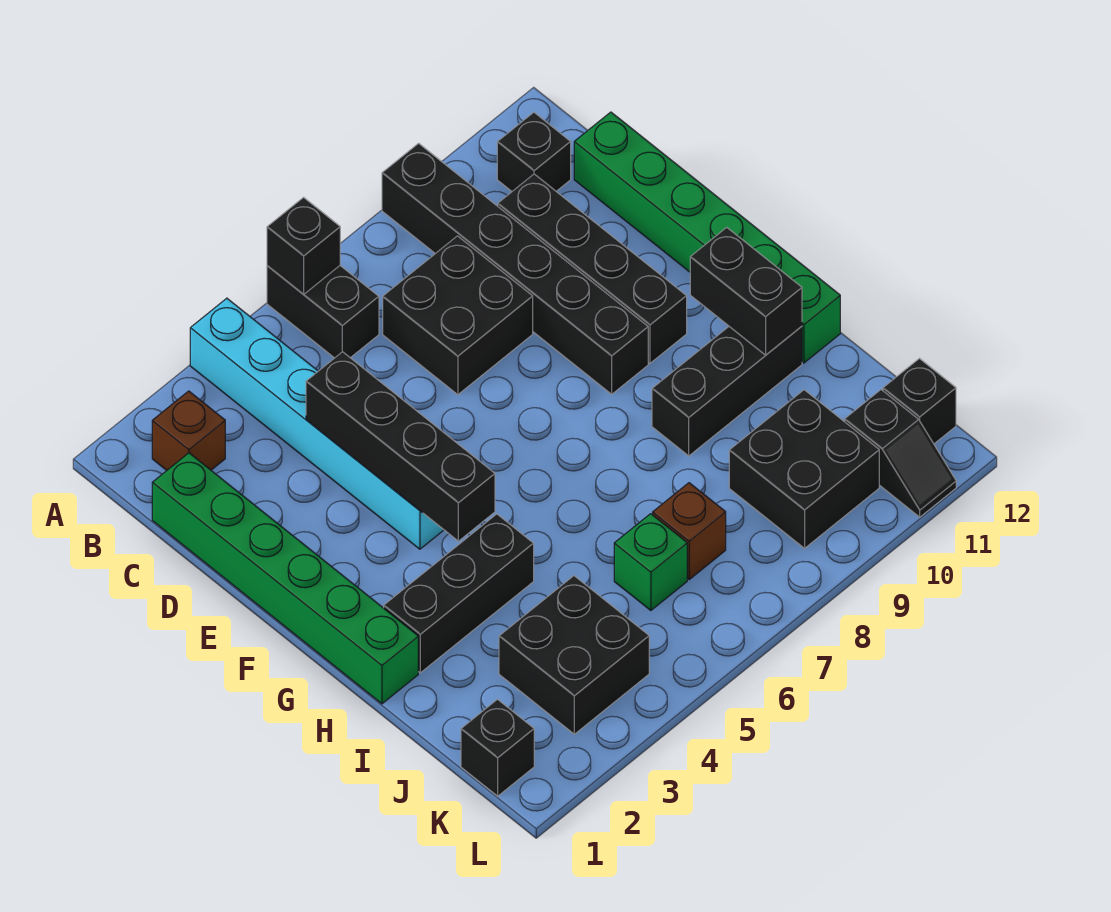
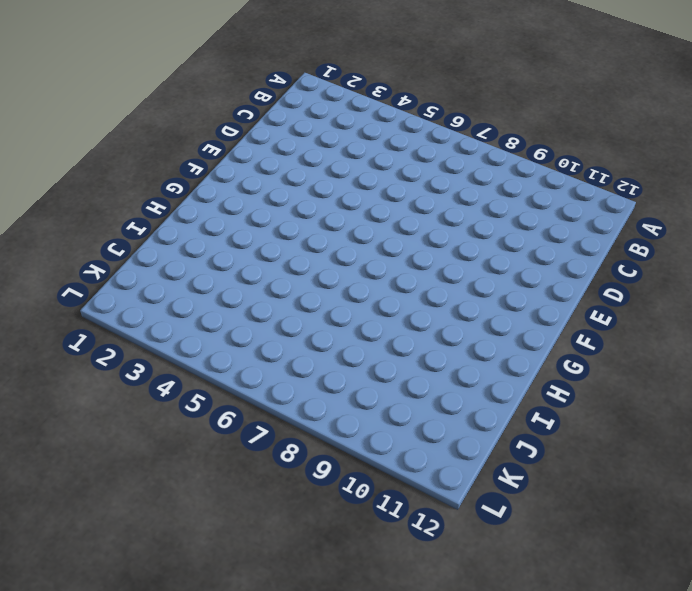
none -> cyan 1x6 brick [190,298,444,549]
none -> black 1x2 brick [267,266,379,358]
none -> black 1x6 brick [382,143,648,394]

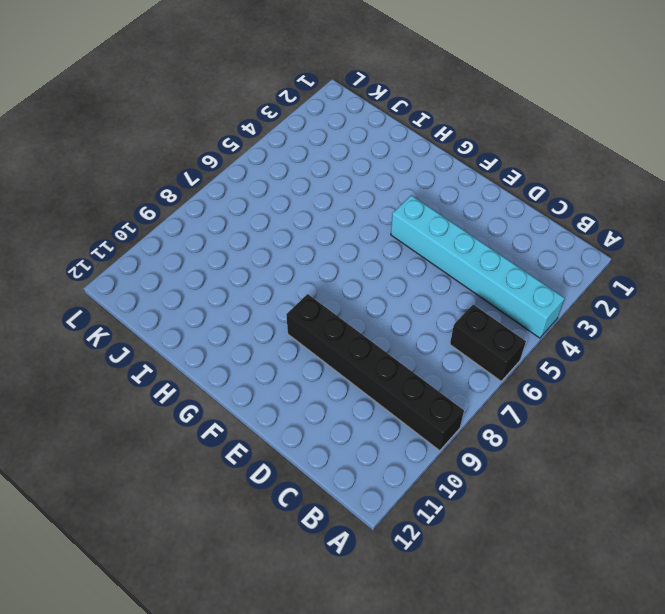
none -> brown 1x1 brick [152,391,225,470]
none -> black 1x1 brick [497,112,571,191]
none -> green 1x6 brick [152,453,418,704]

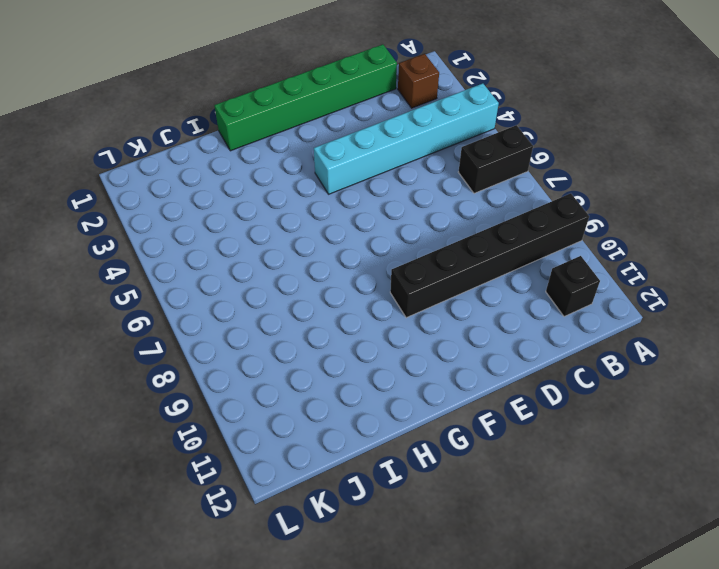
none -> black 2x2 brick [383,236,533,395]
none -> black 1x4 brick [498,174,687,363]
none -> green 1x6 brick [574,112,840,363]

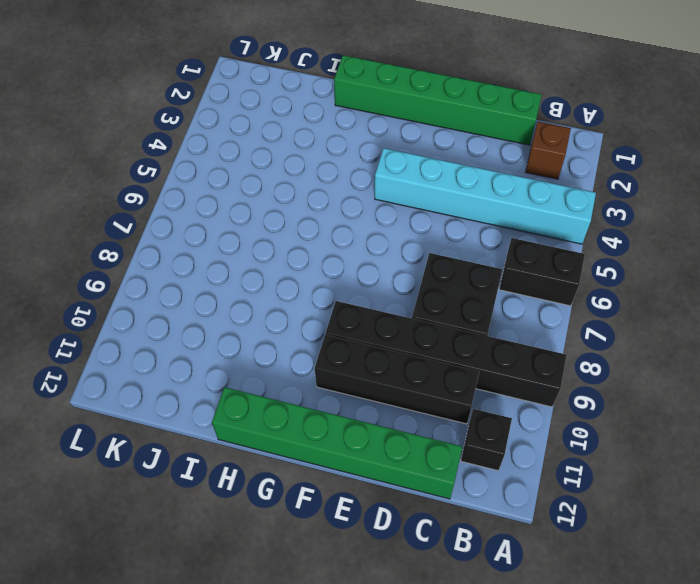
none -> black 1x3 brick [384,514,534,673]
none -> black 1x3 brick [652,326,802,456]
none -> black 2x2 brick [499,576,649,734]

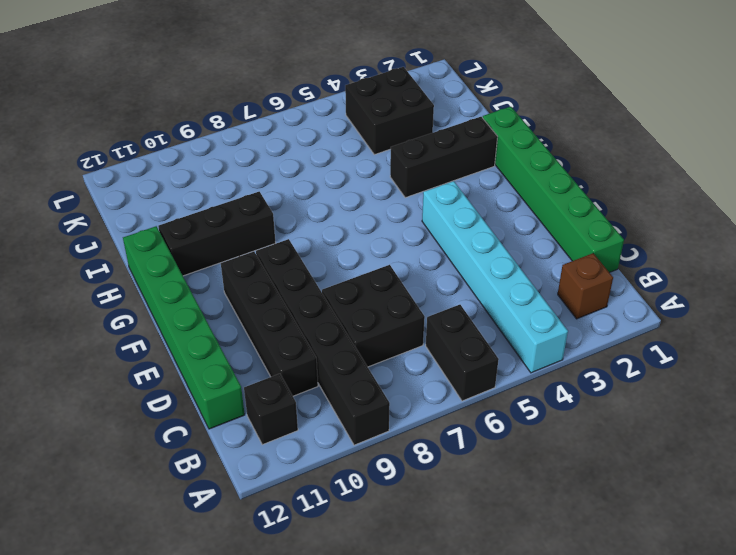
none -> green 1x1 brick [614,514,687,610]
none -> brown 1x1 brick [653,483,726,579]
none -> black 2x2 brick [729,390,879,548]

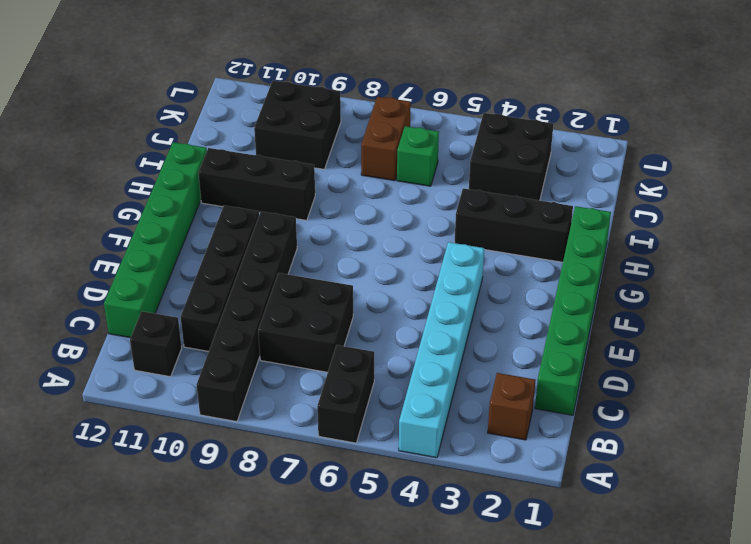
brown 1x2 brick [361,97,411,181] -> brown 1x1 brick [653,483,726,579]
none -> black 1x1 brick [461,699,534,796]
none -> black 1x2 slope [845,390,956,517]
none -> black 1x1 brick [883,359,956,444]

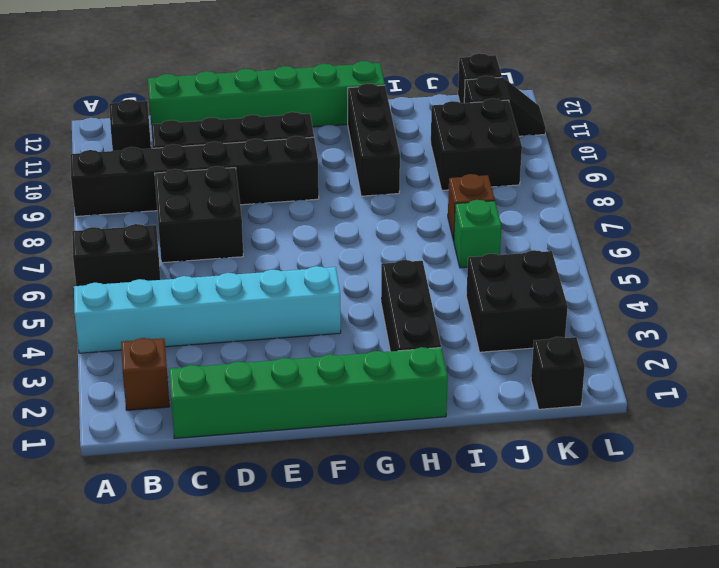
none -> black 1x1 brick [267,198,340,294]
none -> black 1x4 brick [306,352,495,541]
none -> black 1x2 brick [690,227,802,355]

